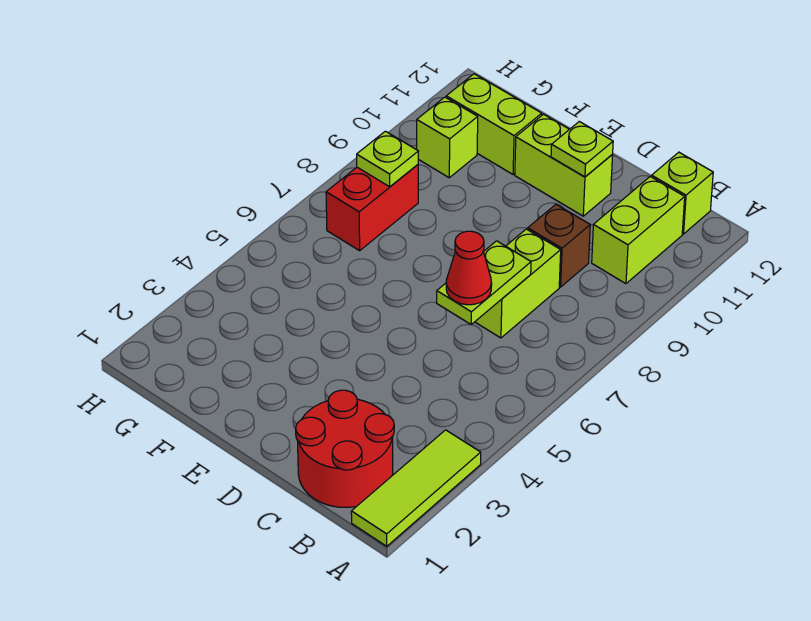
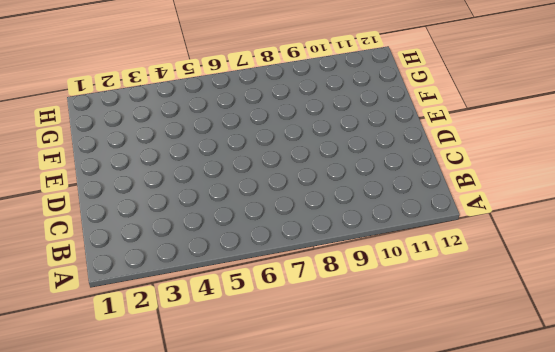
none -> lime 1x3 tile [351,430,481,546]
none -> red 2x2 round brick [296,390,394,507]
none -> lime 1x2 brick [592,176,685,284]

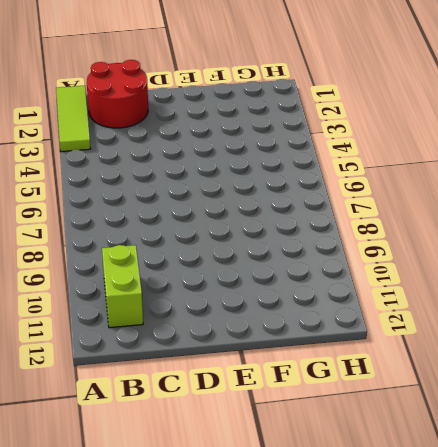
none -> lime 1x1 brick [652,152,713,234]
none -> lime 1x2 brick [475,229,561,338]
none -> brown 1x1 brick [528,204,590,287]

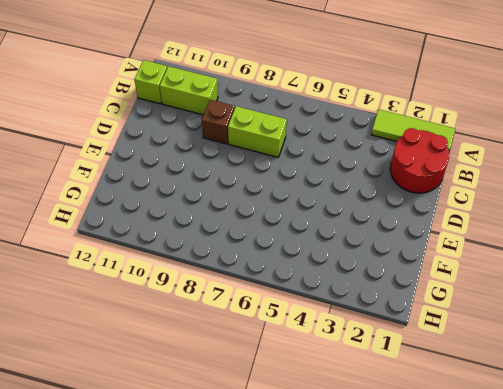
none -> lime 1x2 brick [515,114,613,216]
none -> lime 1x2 brick [446,74,542,174]
none -> red 1x2 brick [326,165,418,251]

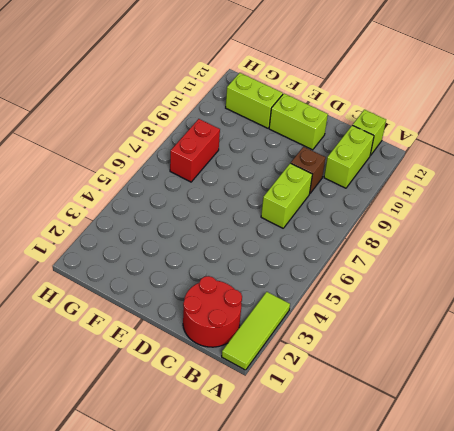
none -> lime 1x1 brick [417,97,478,178]
none -> lime 1x2 plate [437,241,531,325]
none -> lime 1x1 plate [551,122,613,177]

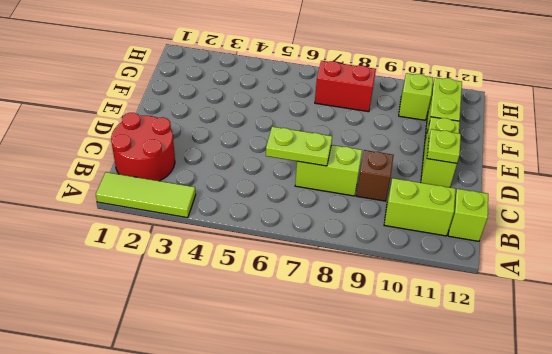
none -> lime 1x1 plate [357,131,419,187]
none -> red 1x1 cone [446,231,492,305]

